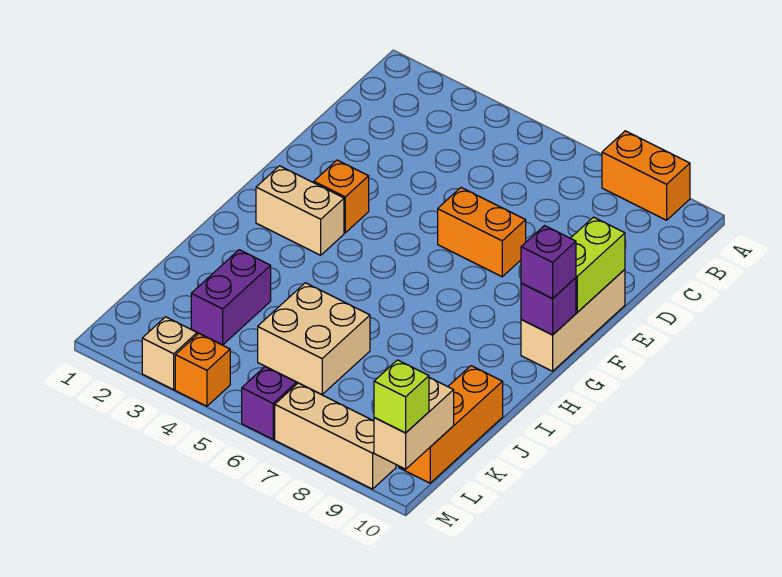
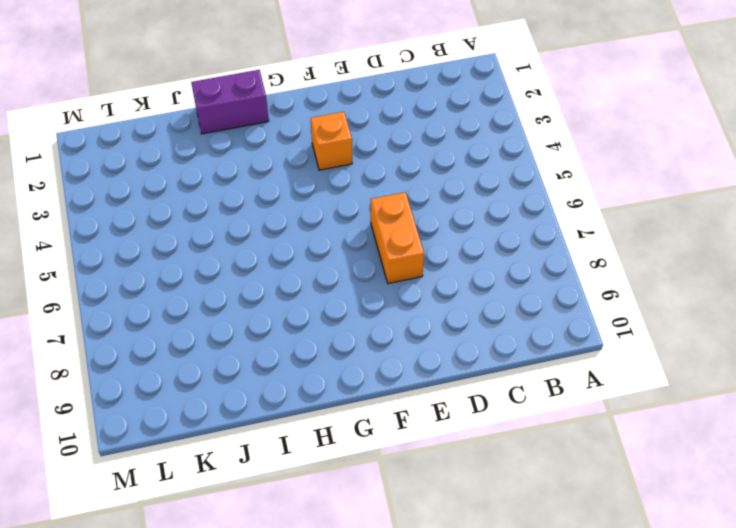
purple 1x2 brick [191,70,269,134] -> purple 1x2 brick moved to [191,250,271,345]
none -> orange 1x2 brick [602,131,690,220]
none -> tan 1x3 brick [521,269,625,371]
none -> tan 1x2 brick [256,166,344,255]

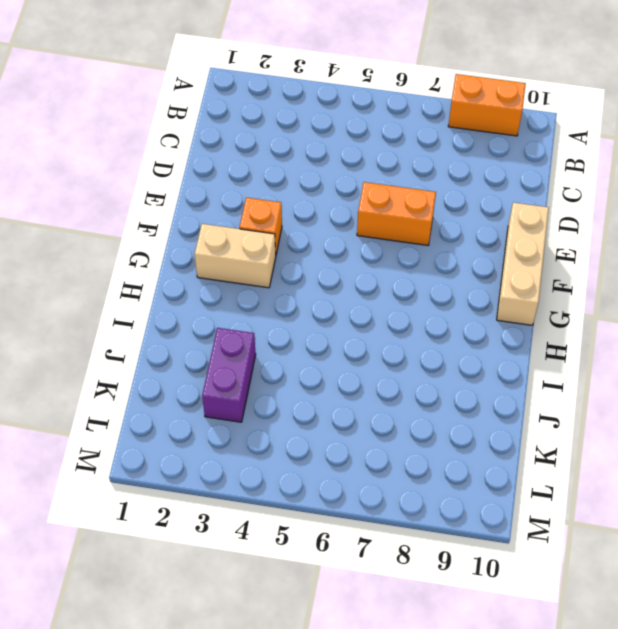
none -> tan 2x2 brick [258,283,370,395]
none -> orange 1x3 brick [399,366,503,483]
none -> tan 1x1 brick [142,317,197,390]

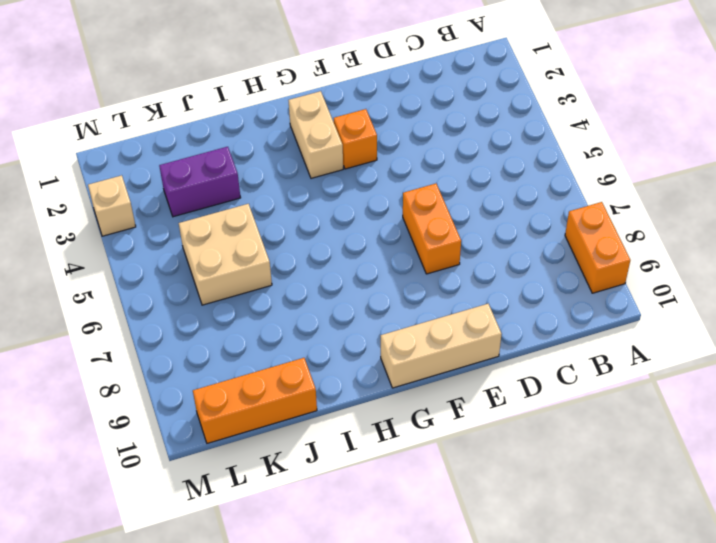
none -> orange 1x1 brick [175,333,230,406]
none -> purple 1x1 brick [242,367,296,439]
none -> tan 1x3 brick [275,383,396,489]

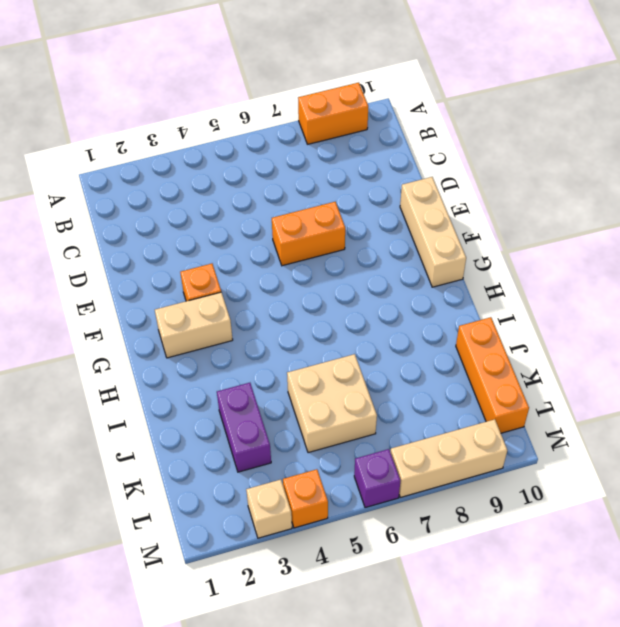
none -> lime 1x2 brick [571,217,625,312]
none -> purple 1x1 brick [521,278,576,335]
none -> tan 1x2 brick [374,378,454,469]

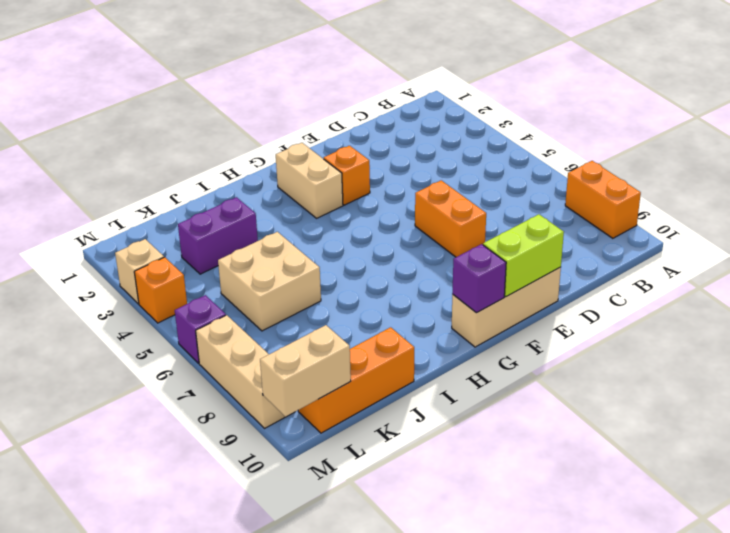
none -> purple 1x1 brick [521,226,576,299]
none -> lime 1x1 brick [374,360,429,433]

